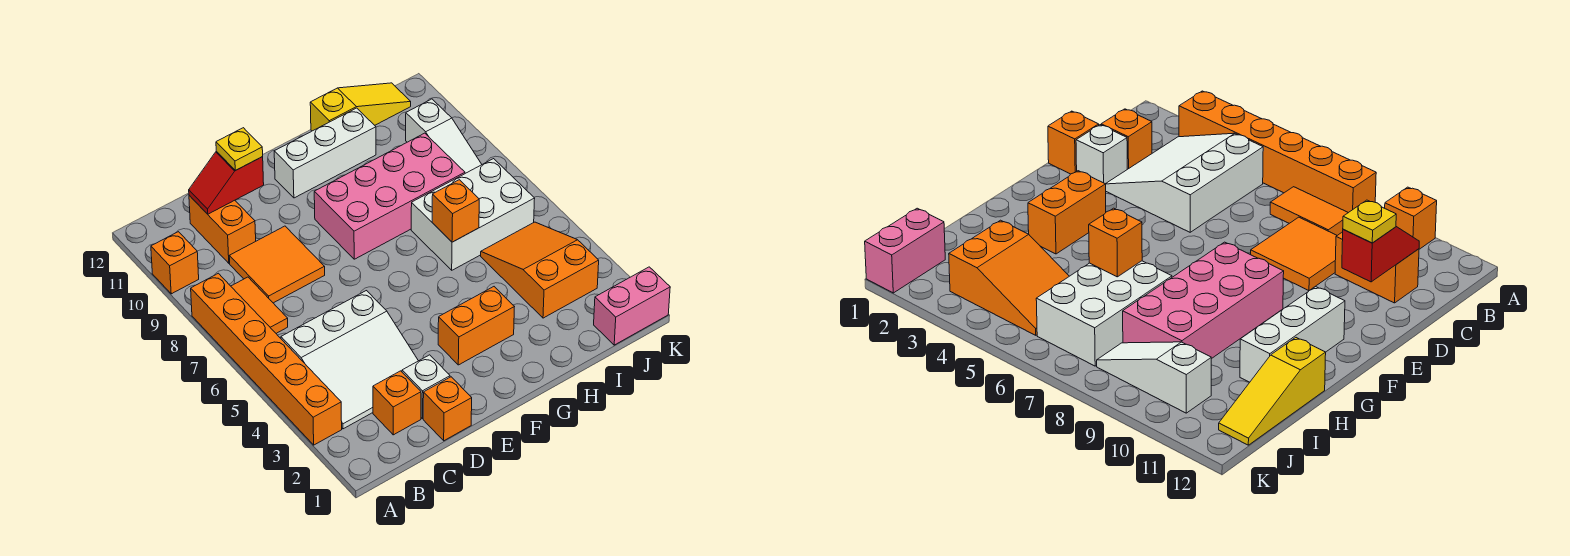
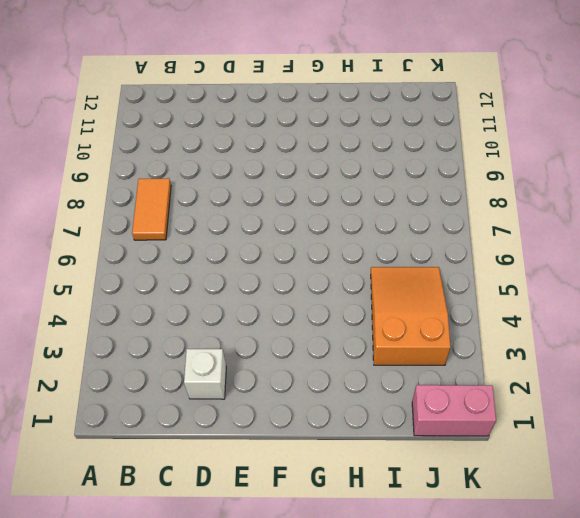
none -> orange 1x6 brick [191,273,342,445]
none -> orange 1x1 brick [151,232,199,294]
none -> white 3x3 slope [281,291,418,429]

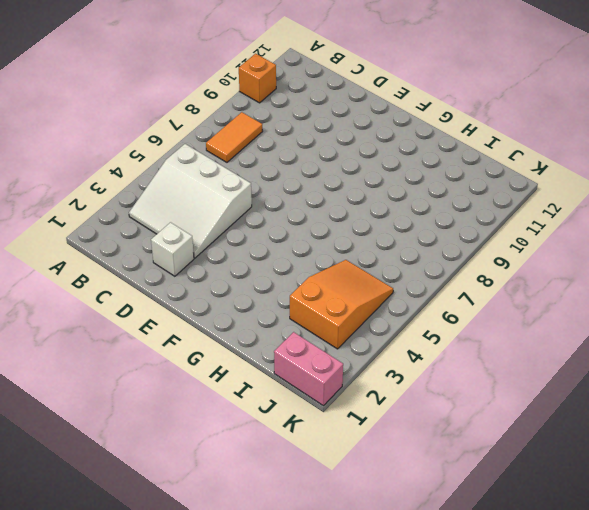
none -> orange 1x6 brick [191,273,342,445]
none -> orange 1x1 brick [373,371,421,435]
none -> orange 2x2 tile [229,226,325,303]

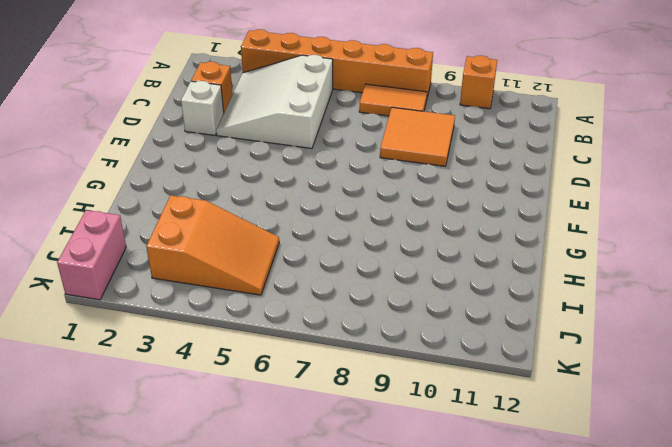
none -> orange 1x2 brick [189,195,256,263]
none -> orange 1x1 brick [423,377,472,441]
none -> orange 1x2 brick [438,287,514,365]

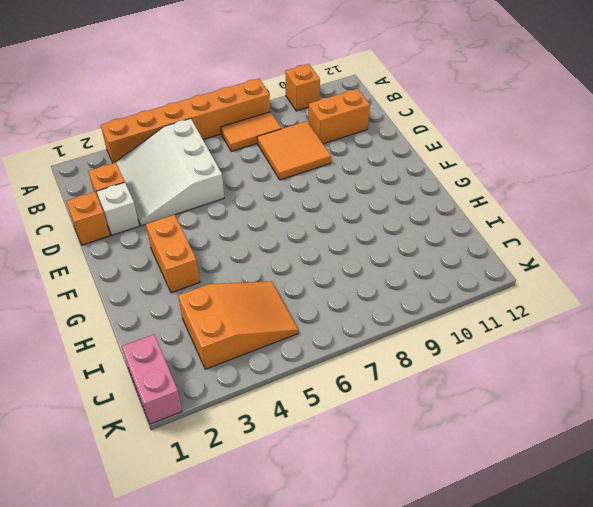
none -> pink 2x4 brick [314,133,465,259]
none -> white 1x3 brick [274,108,376,198]
none -> white 2x3 brick [411,159,535,270]

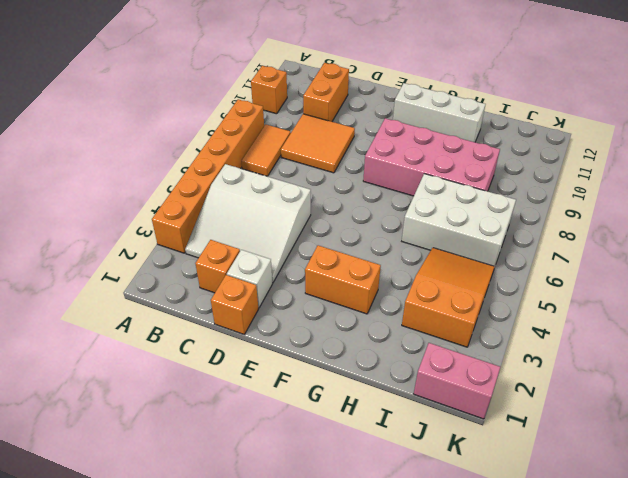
none -> yellow 1x3 slope [310,83,411,131]
none -> white 1x3 slope [406,99,482,173]
none -> red 1x2 slope [189,151,264,214]

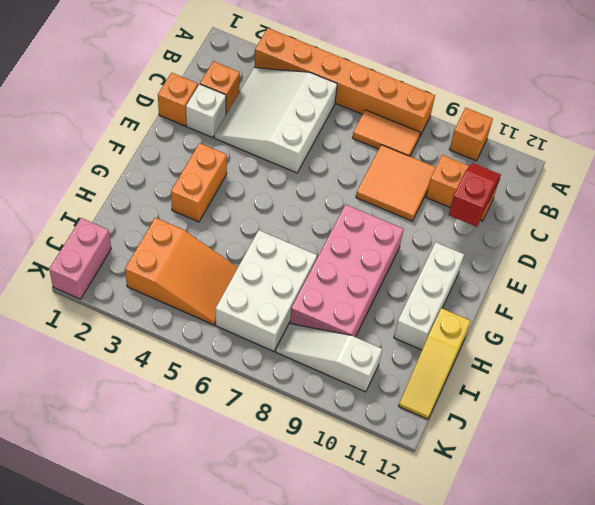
none -> orange 1x1 brick [432,180,479,242]
none -> yellow 1x1 plate [216,128,263,171]

